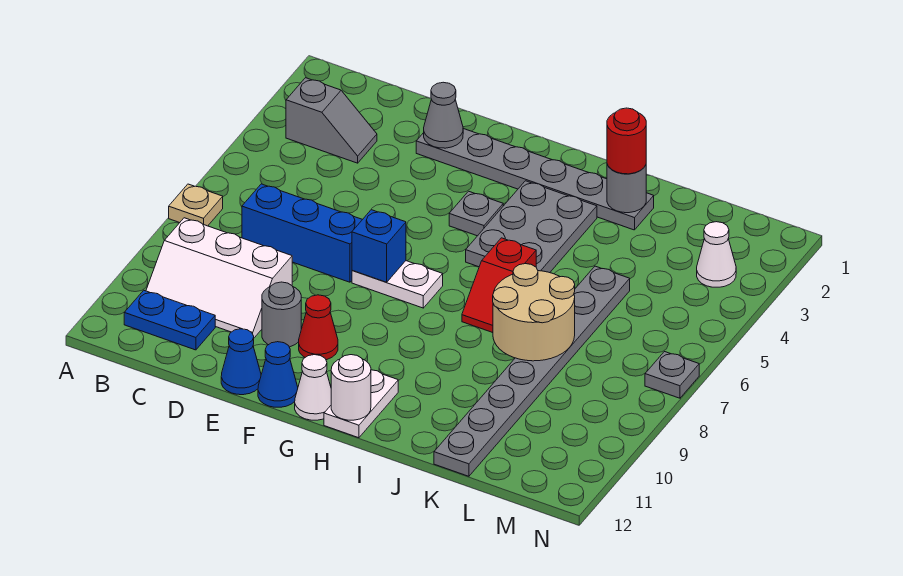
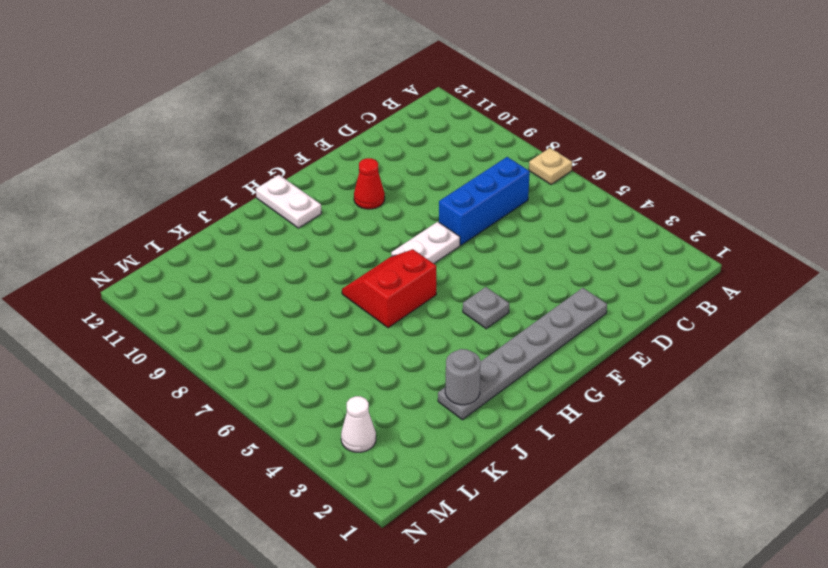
red 2x2 slope [342,249,436,328] -> red 1x2 slope [462,238,536,333]
none -> grey 1x2 slope [286,78,377,163]
none -> white 2x3 slope [146,218,292,338]
none -> blue 1x2 plate [124,290,215,350]

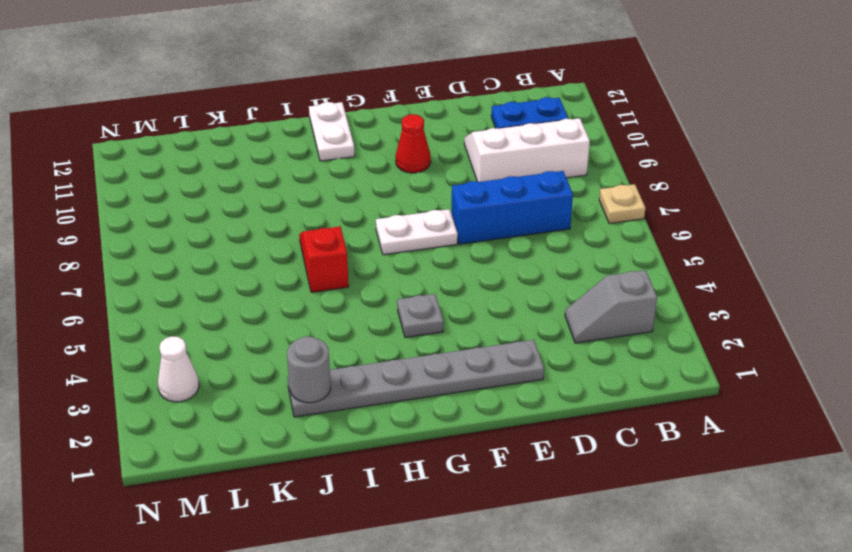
none -> grey 1x1 round brick [262,282,301,347]
none -> blue 1x1 cone [221,329,261,395]
none -> blue 1x1 cone [258,342,298,407]

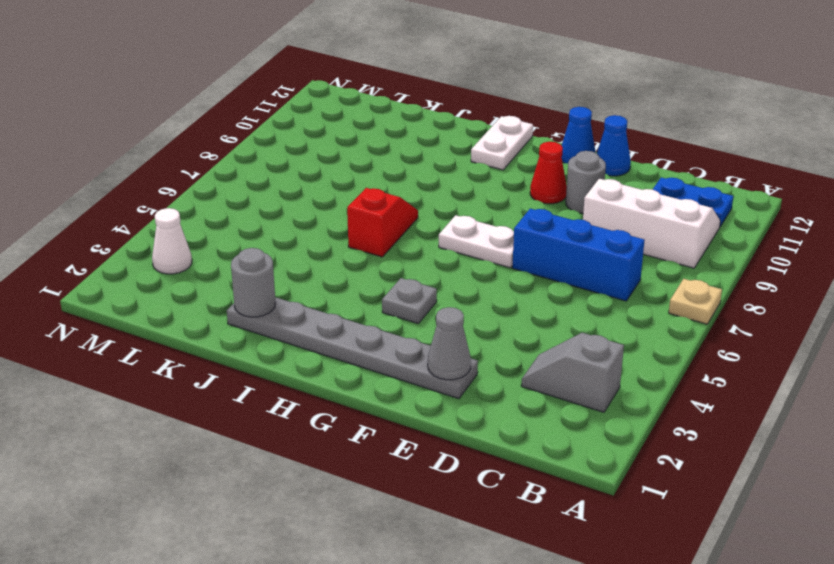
none -> white 1x1 cone [295,355,331,420]
none -> grey 2x3 plate [466,181,597,273]
none -> grey 1x8 plate [434,266,630,476]

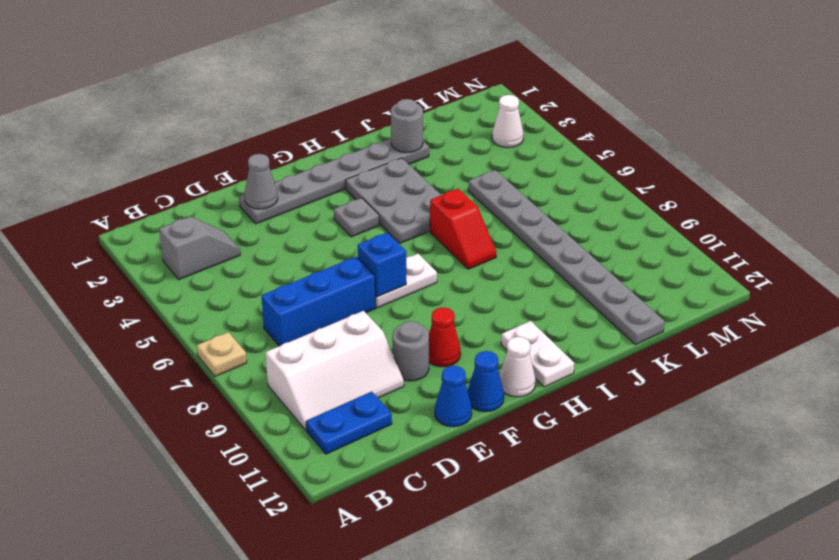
none -> grey 1x1 plate [645,352,699,398]
none -> white 1x1 round brick [331,355,371,420]
none -> tan 2x2 round brick [493,264,575,361]

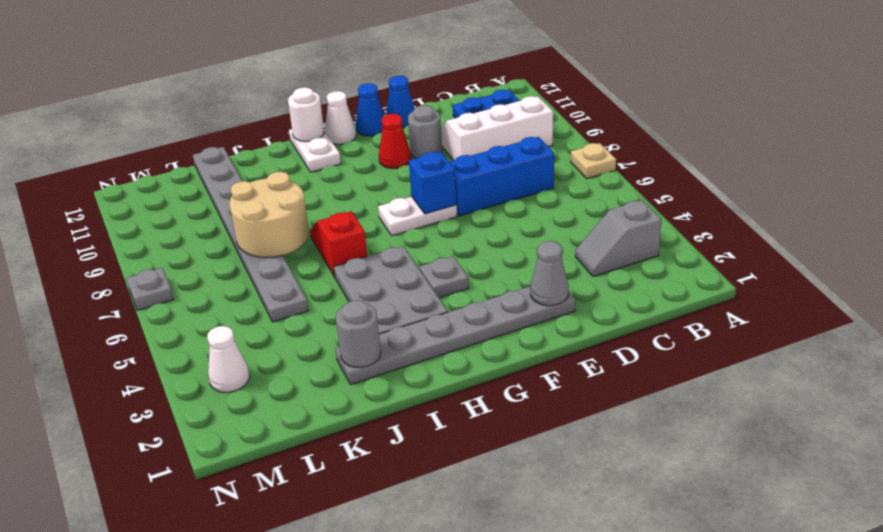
none -> red 1x1 round brick [607,108,646,174]

